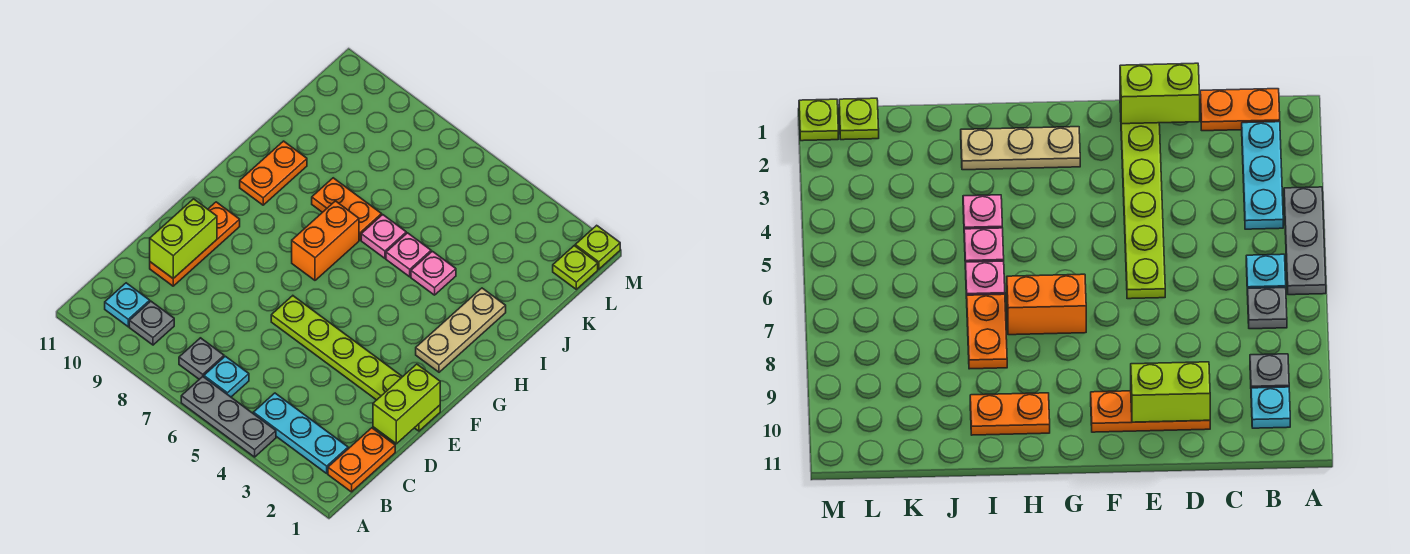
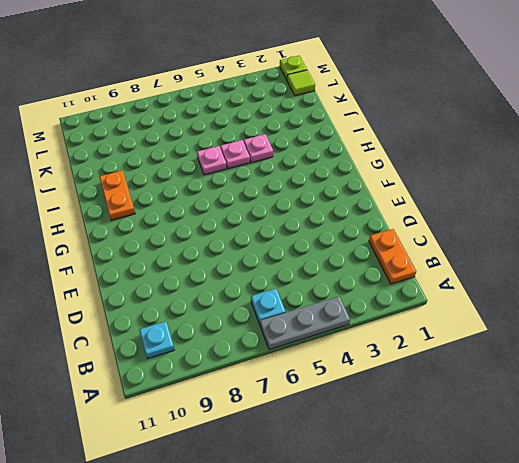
lime 1x1 tile [287,70,315,96] -> lime 1x1 plate [553,246,598,289]
none -> cyan 1x3 plate [253,393,348,473]
none -> grey 1x1 plate [179,338,224,379]
none -> grey 1x1 plate [129,301,174,345]

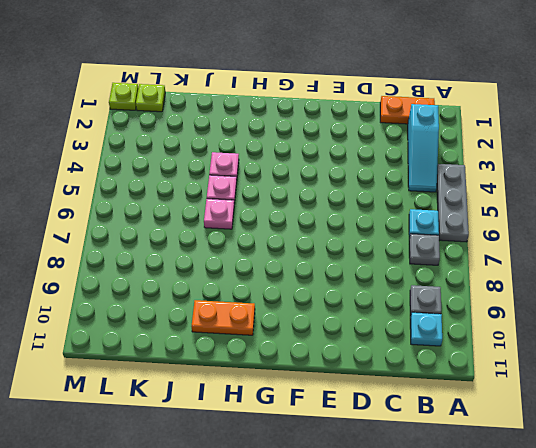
cyan 1x3 slope [408,104,439,192] -> cyan 1x3 plate [253,393,348,473]
none -> orange 1x3 plate [150,202,240,286]
none -> lime 1x6 plate [271,296,440,431]
none -> tan 1x3 plate [416,288,506,372]

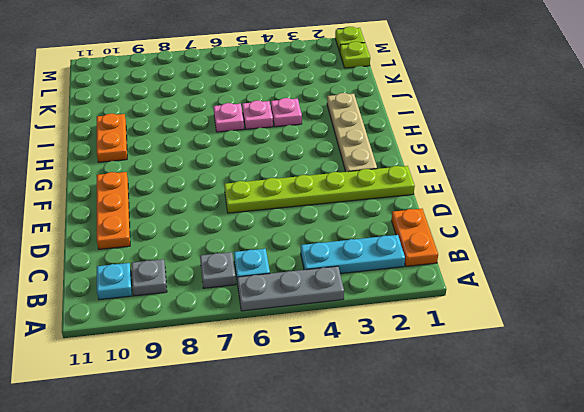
tan 1x4 plate [327,93,377,172] -> tan 1x3 plate [416,288,506,372]
none -> orange 1x2 brick [292,201,359,280]
none -> orange 1x2 plate [312,178,382,240]
none -> lime 1x2 brick [373,364,440,444]

